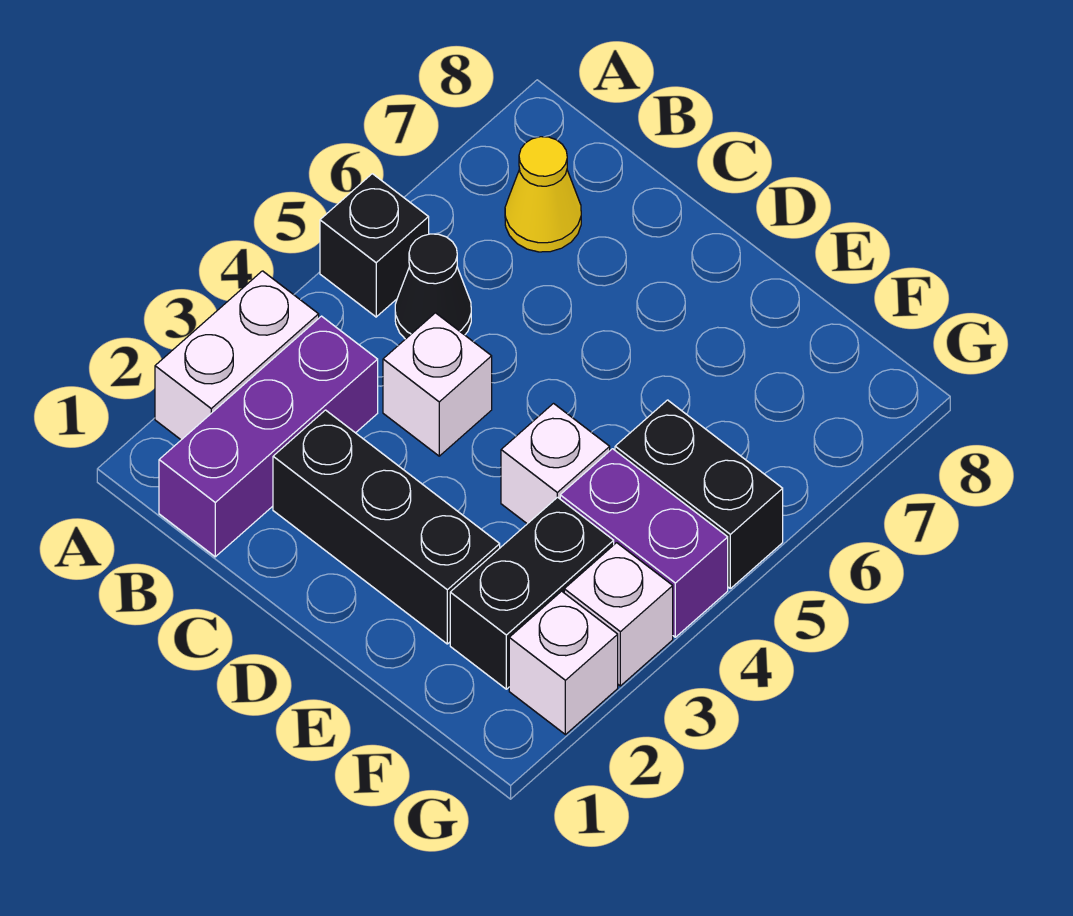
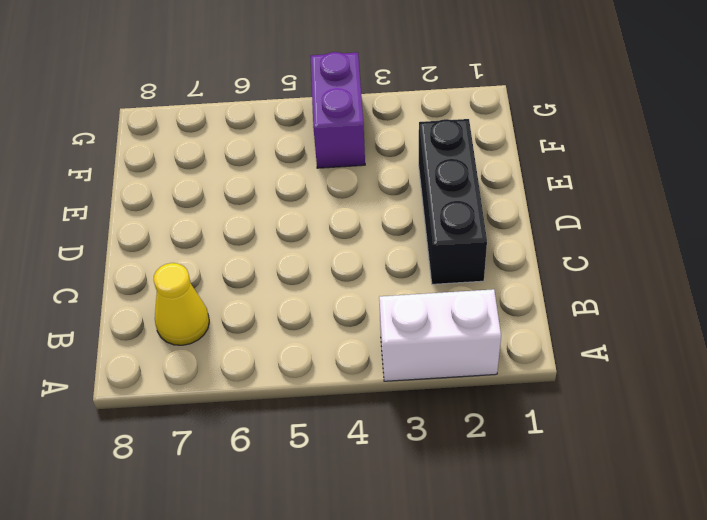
none -> black 1x1 brick [320,174,429,317]
none -> purple 1x3 brick [159,316,378,557]
none -> black 1x1 cone [395,234,471,339]

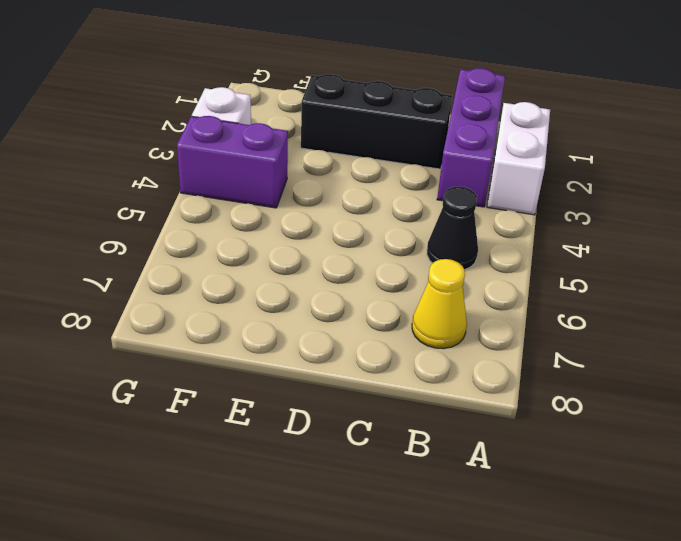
none -> black 1x1 brick [320,174,429,317]
none -> white 1x1 brick [383,313,492,456]
none -> white 1x1 brick [501,404,610,524]

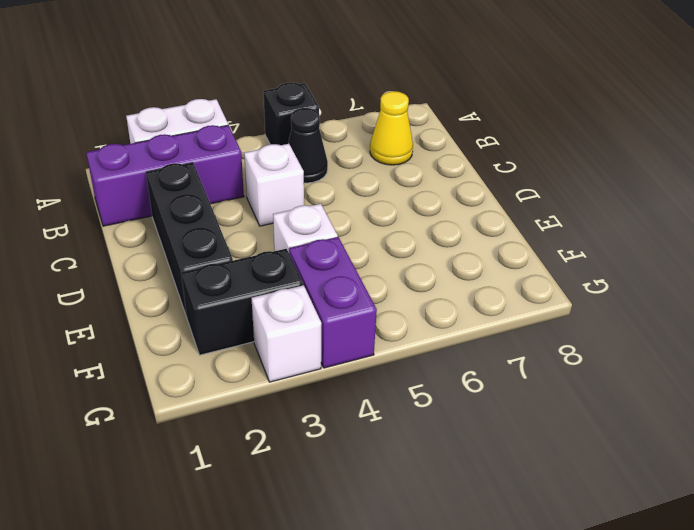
none -> black 1x2 brick [615,400,783,589]
none -> white 1x1 brick [509,591,618,734]

